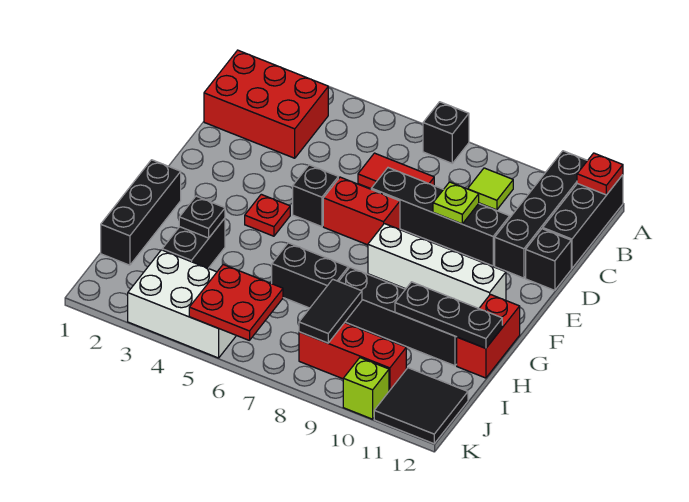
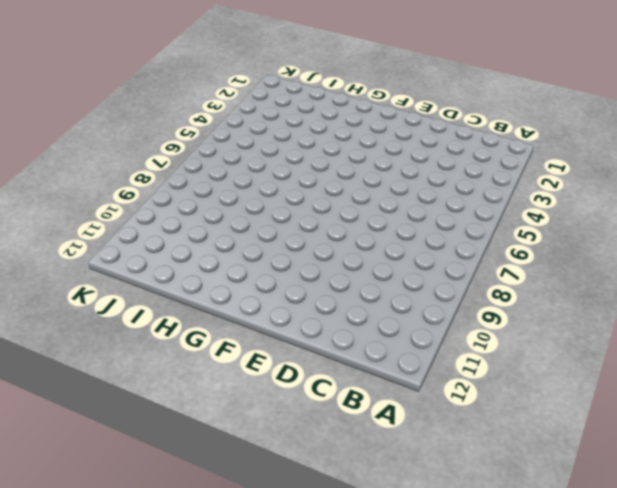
none -> black 1x1 brick [423,102,469,163]
none -> black 1x4 brick [495,151,588,278]
none -> black 1x3 brick [543,175,623,268]

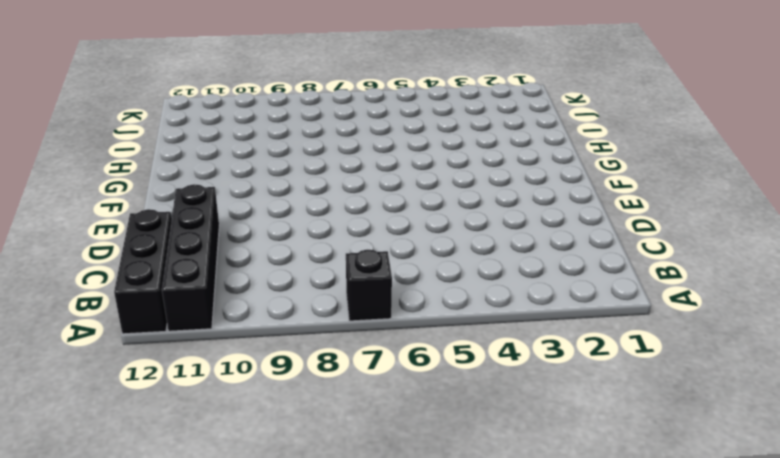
none -> red 2x3 brick [204,50,328,158]
none -> lime 1x1 tile [468,168,513,210]
none -> red 1x2 tile [358,153,434,189]

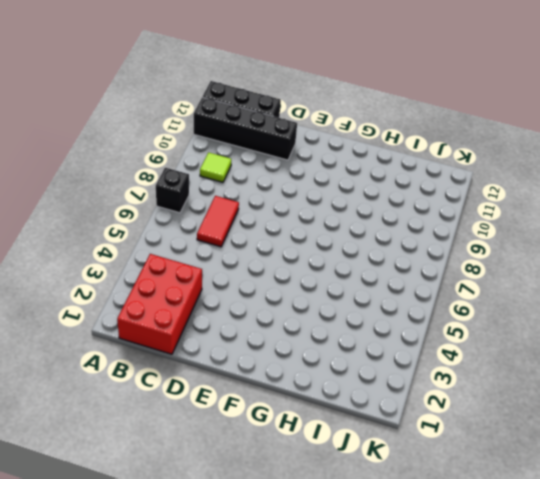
none -> black 1x4 brick [371,168,510,266]
none -> black 1x1 brick [526,229,571,290]
none -> black 1x1 brick [293,165,338,227]

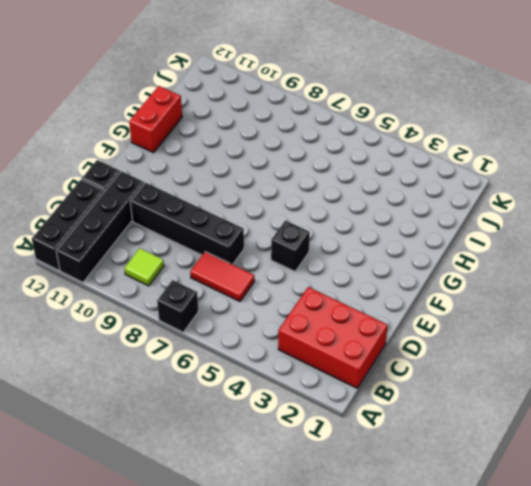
none -> red 1x2 brick [323,177,400,245]
none -> red 1x1 plate [245,194,290,236]
none -> white 1x4 brick [368,224,506,308]

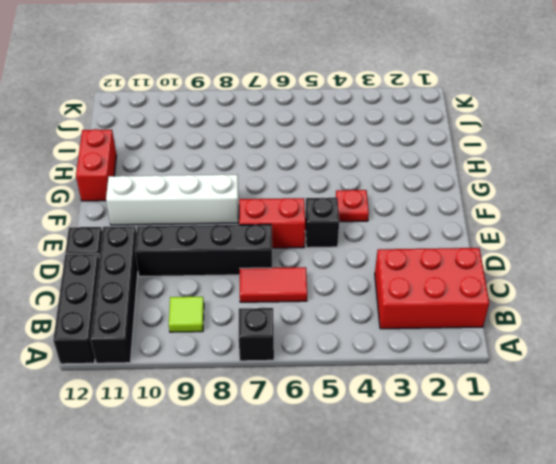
none -> black 1x3 brick [101,160,181,265]
none -> black 1x2 brick [162,218,225,268]
none -> black 1x2 brick [272,243,348,308]

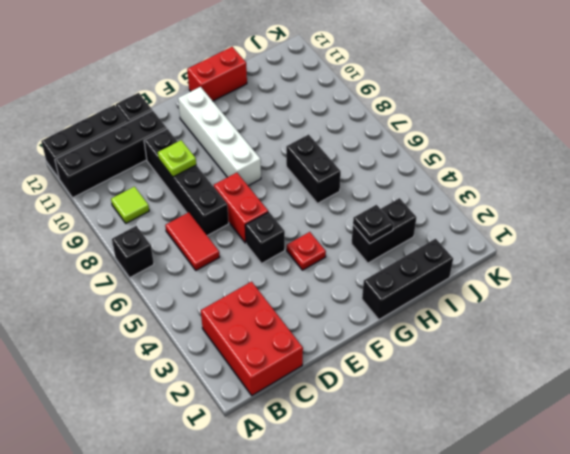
none -> black 1x4 brick [339,268,457,366]
none -> white 2x3 brick [128,250,236,358]
none -> red 1x3 brick [299,323,406,391]

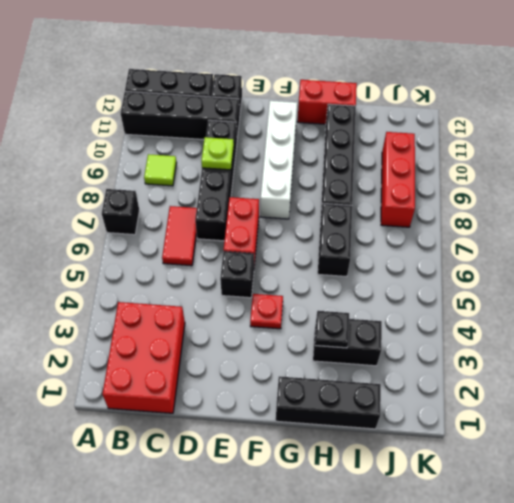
none -> white 2x3 brick [128,250,236,358]
none -> black 2x2 tile [374,368,468,444]
none -> lime 1x1 brick [343,358,389,419]

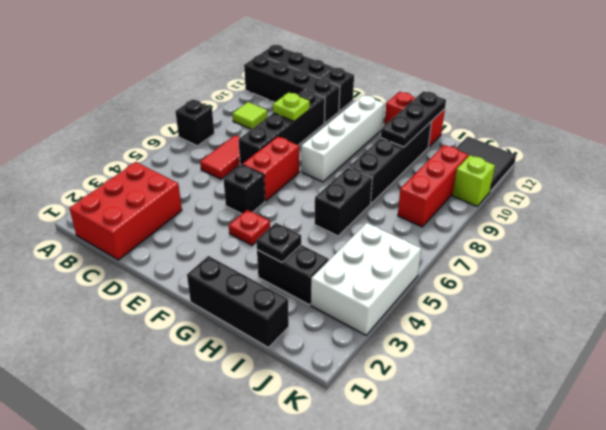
none -> red 1x1 plate [577,153,623,195]
none -> black 1x2 tile [299,279,362,343]
none -> red 2x2 plate [189,265,283,341]

